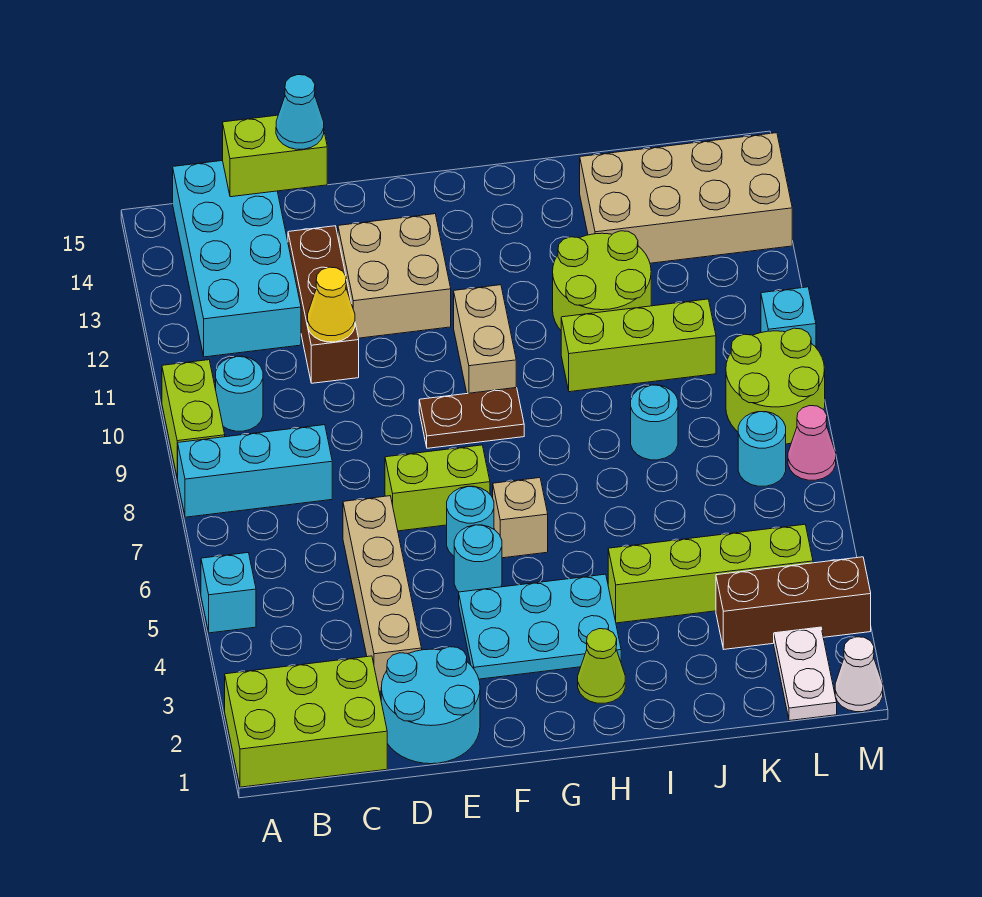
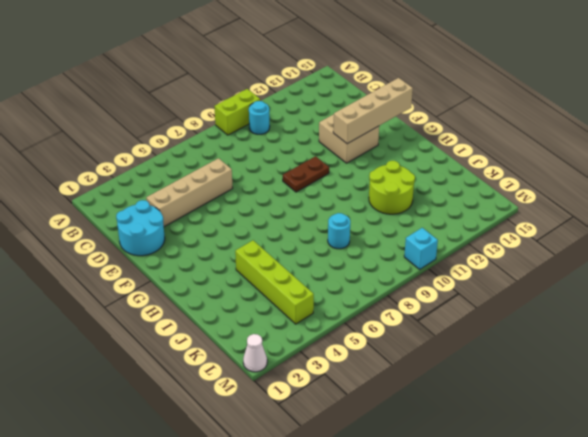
brown 1x2 plate [283,156,329,192] -> brown 1x2 plate turned to [419,388,524,448]
tan 1x4 brick [333,78,413,144] -> none
none -> lime 2x3 brick [225,656,387,787]
none -> cyan 1x1 brick [201,553,256,633]
none -> cyan 1x3 brick [177,425,332,517]
none -> cyan 2x4 brick [173,160,301,357]

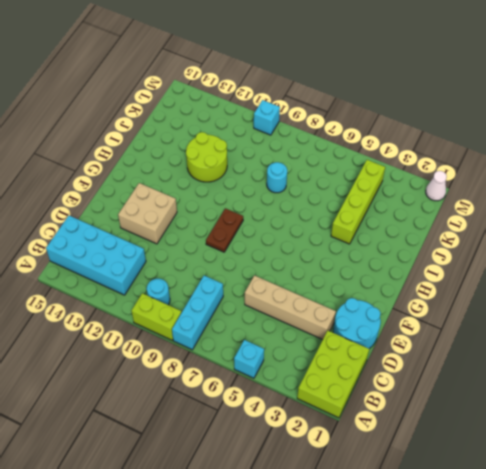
none -> brown 1x3 brick [288,226,359,383]
none -> lime 1x2 brick [385,445,490,531]
none -> cyan 2x3 plate [459,574,621,679]
none -> cyan 1x1 round brick [454,525,502,592]

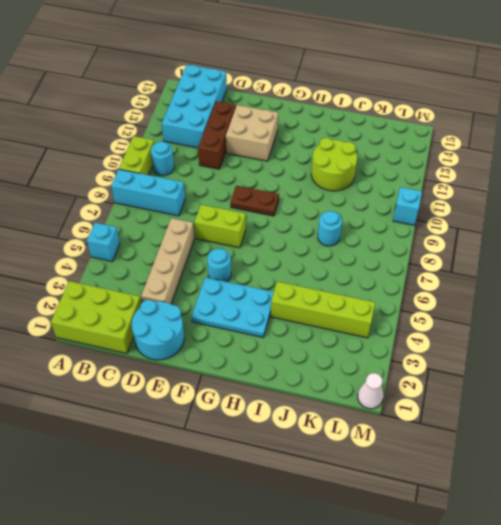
none -> cyan 1x1 round brick [447,486,494,556]
none -> tan 1x1 brick [493,478,548,558]
none -> tan 1x2 brick [454,285,516,393]
none -> lime 1x1 cone [578,629,625,703]

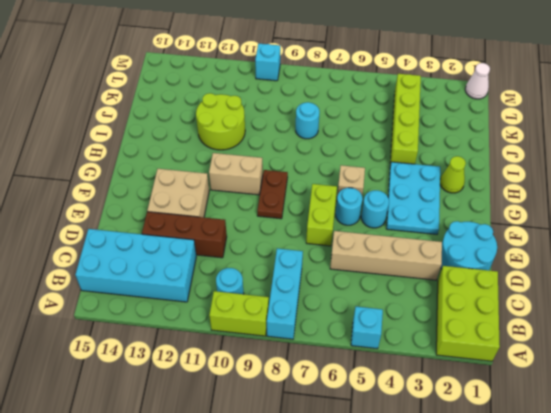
none -> lime 1x3 brick [561,299,716,392]
none -> tan 2x4 brick [580,133,792,263]
none -> brown 1x3 brick [716,557,871,649]
none -> white 1x2 plate [774,627,837,721]

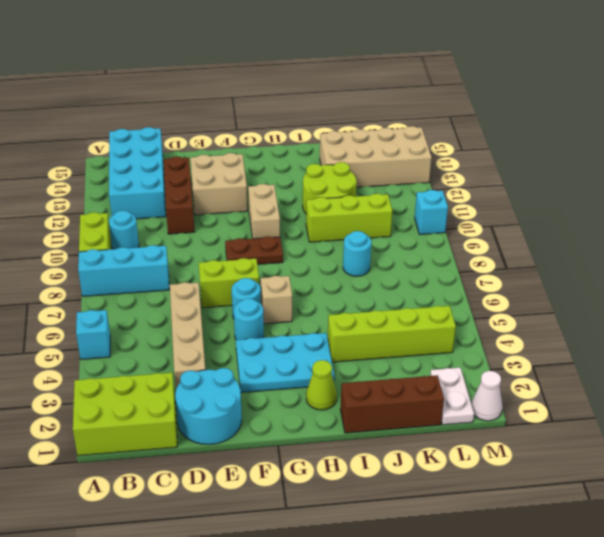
brown 1x3 brick [340,375,444,433] -> brown 1x3 brick moved to [716,557,871,649]
none -> cyan 1x1 round brick [738,412,786,486]
none -> lime 2x2 round brick [726,328,825,444]
none -> pink 1x1 cone [788,406,836,480]
none -> lime 1x2 brick [223,115,327,197]

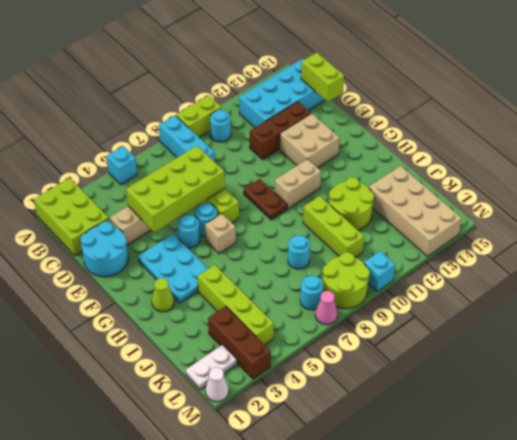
lime 2x4 brick [126,146,225,232] -> none
none -> yellow 1x1 cone [308,267,355,342]
none -> cyan 1x1 cone [276,75,324,149]

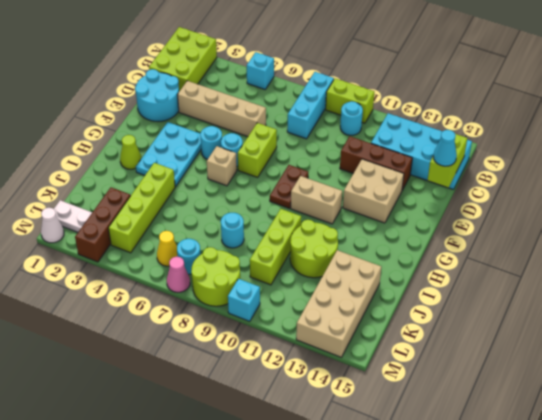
yellow 1x1 cone [157,231,177,266] -> yellow 1x1 cone moved to [308,267,355,342]

